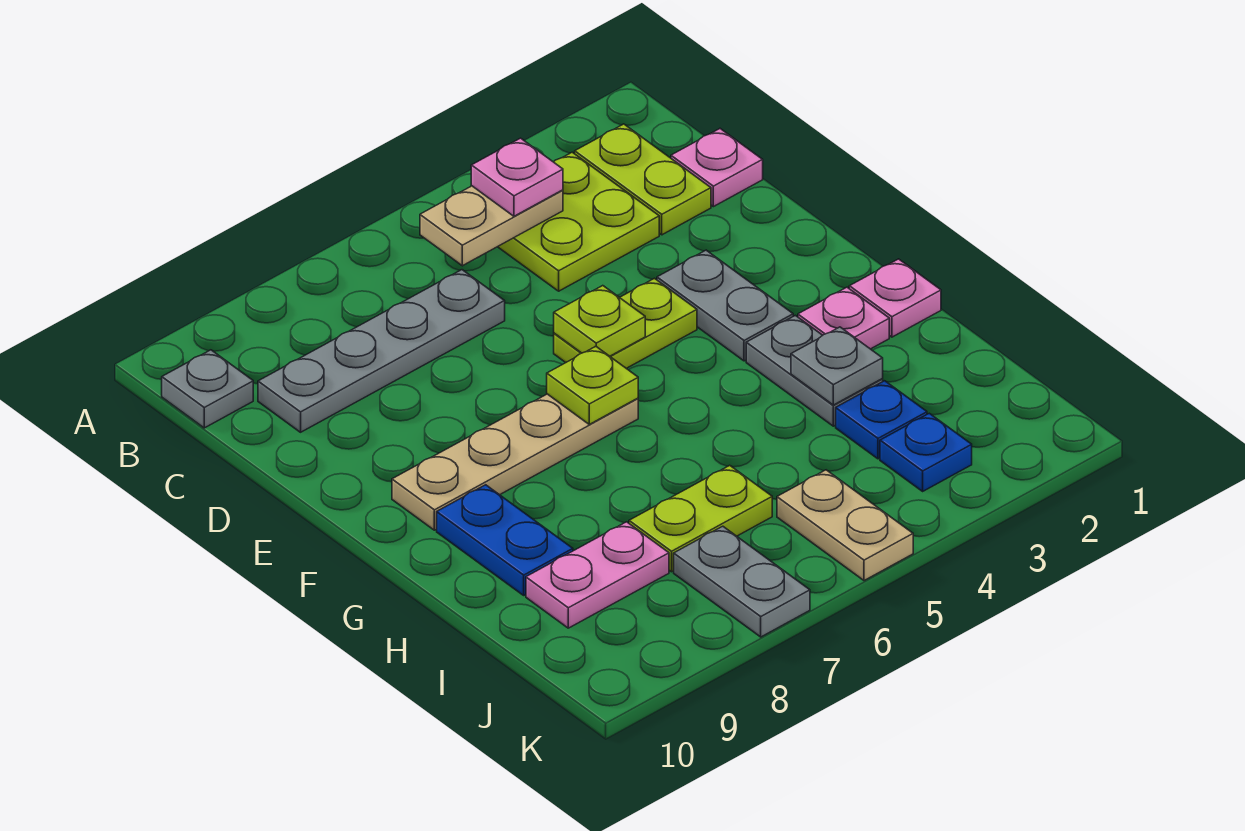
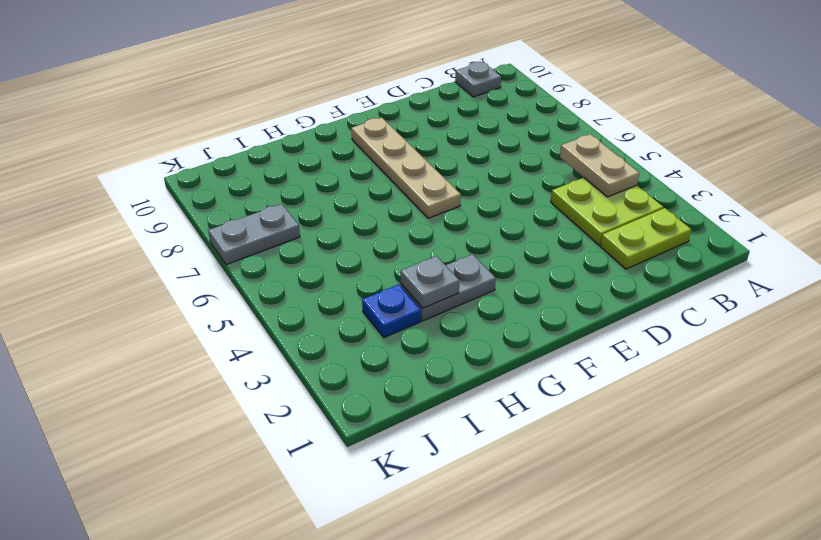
none -> pink 1x1 plate [671,129,763,207]
none -> grey 1x4 plate [258,270,505,432]
none -> grey 1x2 plate [657,250,793,361]

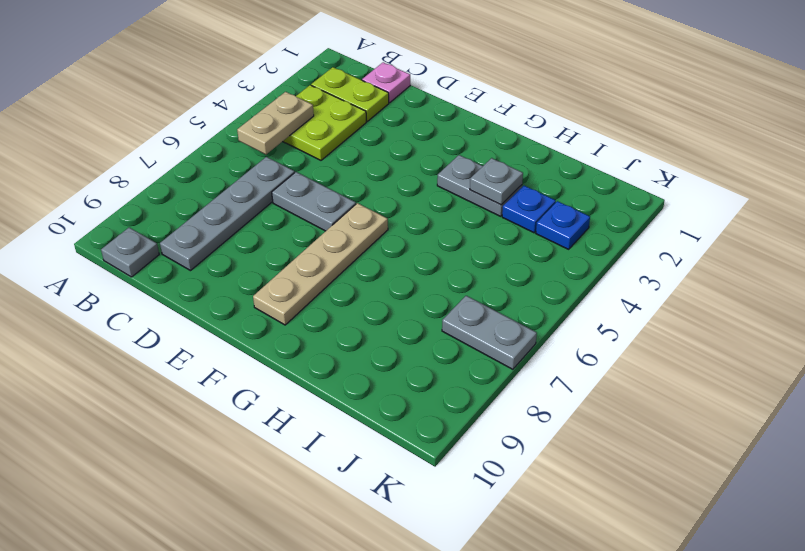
grey 1x2 plate [272,172,356,231] -> grey 1x2 plate moved to [657,250,793,361]
none -> lime 1x2 plate [554,278,697,368]
none -> pink 1x1 plate [849,259,941,337]
none -> pink 1x1 plate [798,287,889,349]

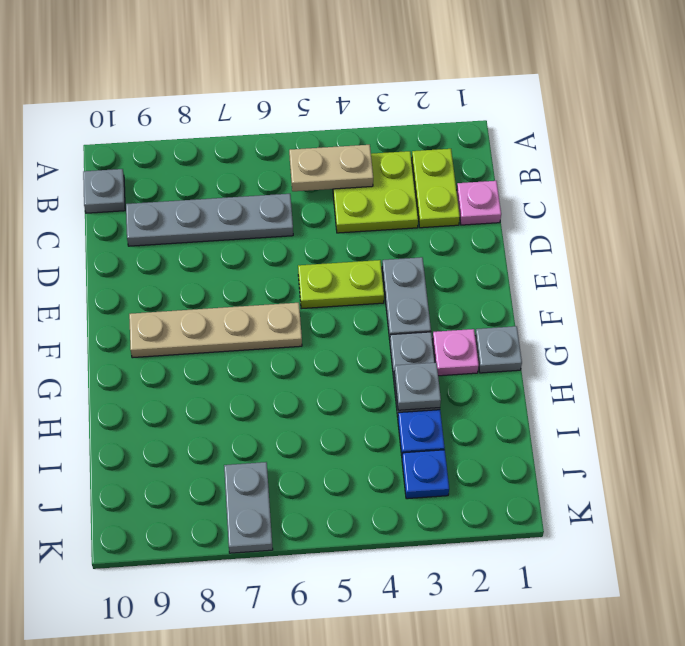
grey 1x1 plate [475,326,522,373] -> pink 1x1 plate [849,259,941,337]
none -> blue 1x2 plate [437,485,573,595]
none -> lime 1x2 plate [629,465,772,572]
none -> pink 1x2 plate [526,522,669,628]

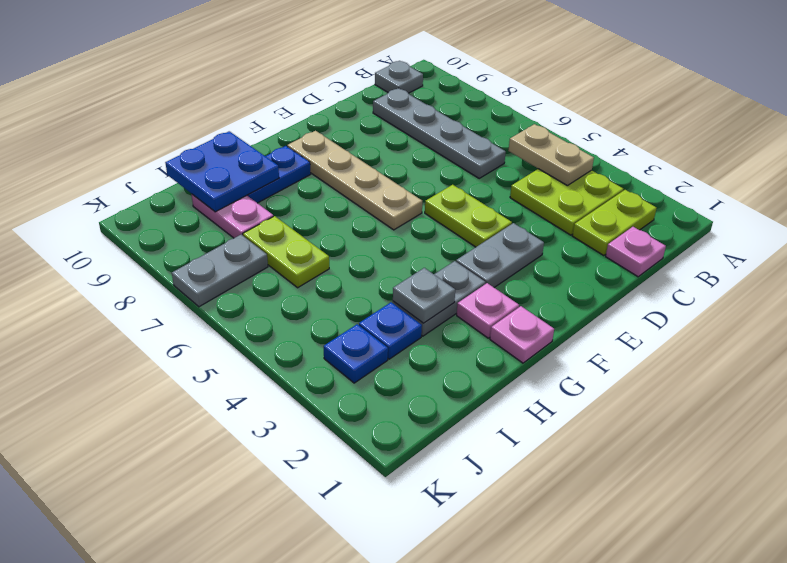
blue 2x2 plate [165,131,279,212] -> none
none -> tan 1x2 plate [777,470,913,581]
none -> lime 1x1 plate [554,286,645,356]
none -> lime 1x1 plate [547,346,638,424]

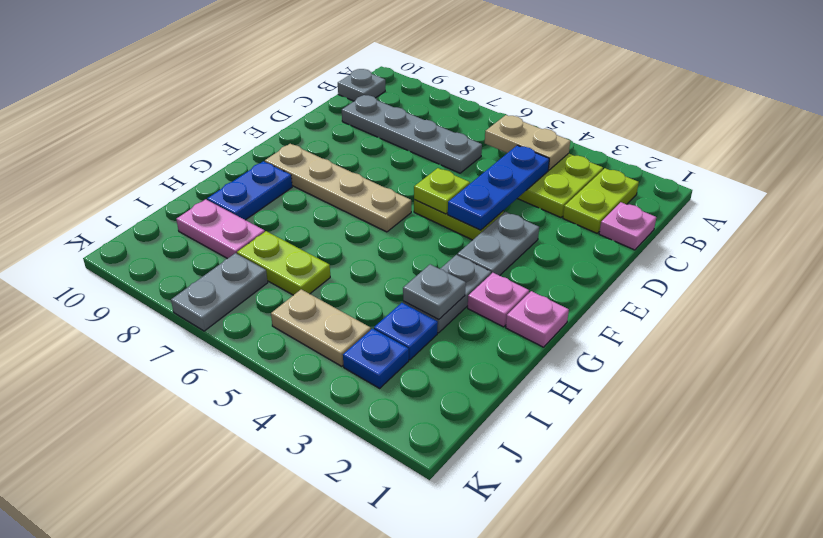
blue 1x3 plate [448,145,549,230] -> none
tan 1x2 plate [271,289,371,366] -> tan 1x2 plate turned to [777,470,913,581]
none -> lime 1x1 plate [547,346,638,424]
none -> pink 1x1 plate [471,138,563,216]

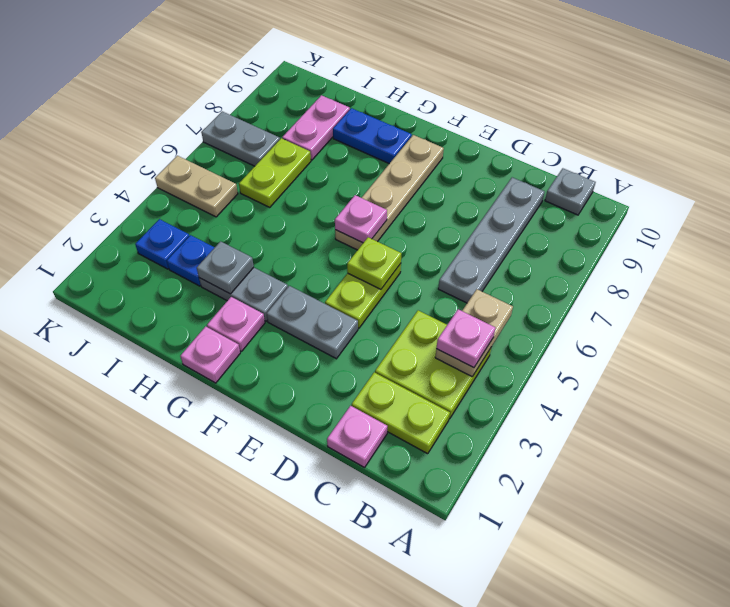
pink 1x1 plate [335,195,387,243] -> lime 1x1 plate [547,346,638,424]

